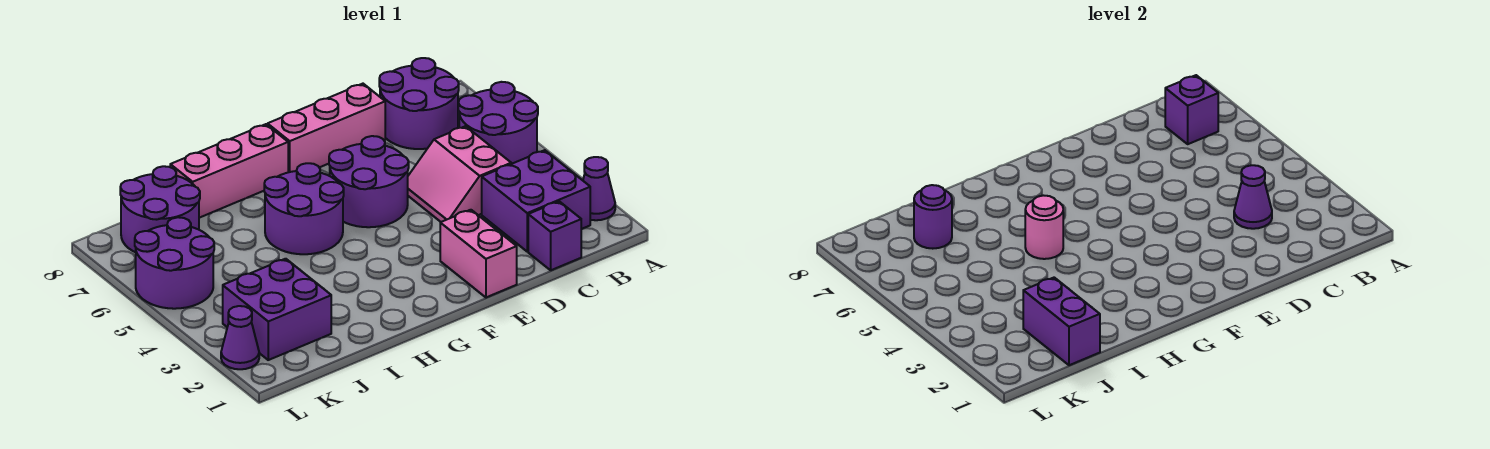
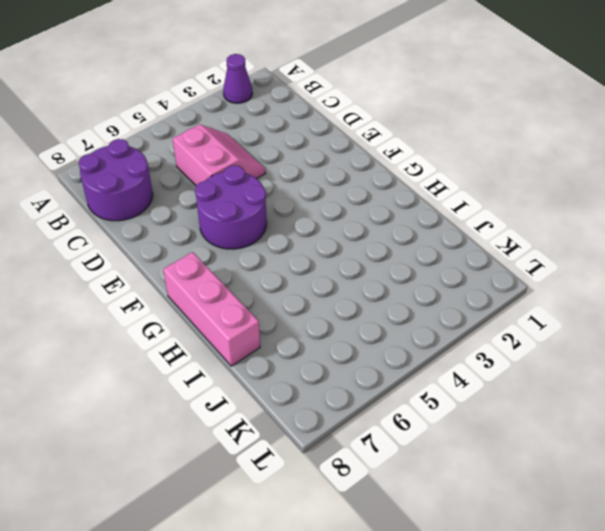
pink 2x2 slope [173,124,266,185] -> pink 2x2 slope turned to [408,126,511,222]
none -> purple 2x2 round brick [458,82,538,164]
none -> purple 2x2 brick [482,150,590,252]
none -> purple 1x1 brick [528,201,581,270]

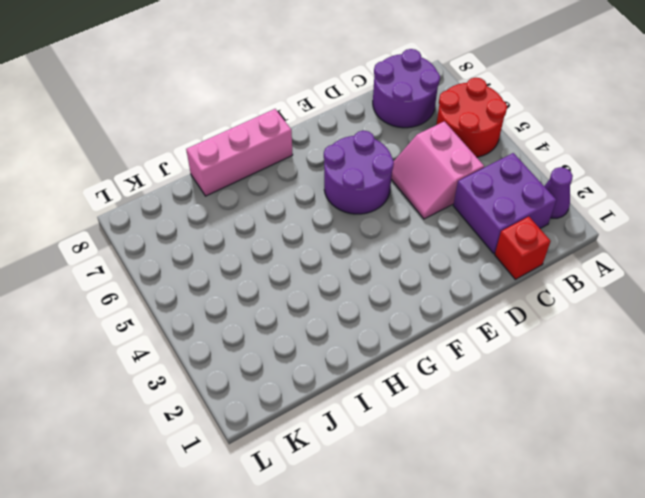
red 2x2 round brick [436,78,507,157] -> purple 2x2 round brick [458,82,538,164]
red 1x1 brick [495,217,551,279] -> purple 1x1 brick [528,201,581,270]
none -> pink 1x3 brick [268,84,385,172]
none -> pink 1x2 brick [440,210,517,297]
none -> purple 2x2 round brick [264,163,344,254]

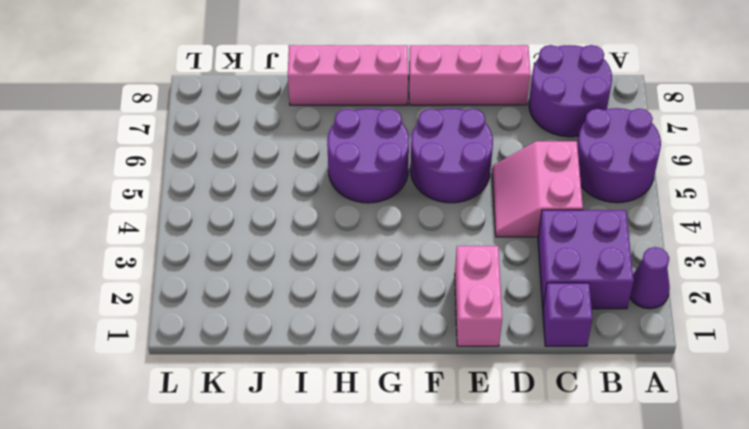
none -> purple 2x2 brick [223,259,331,360]
none -> purple 2x2 round brick [120,166,200,252]
none -> purple 2x2 round brick [135,217,214,309]

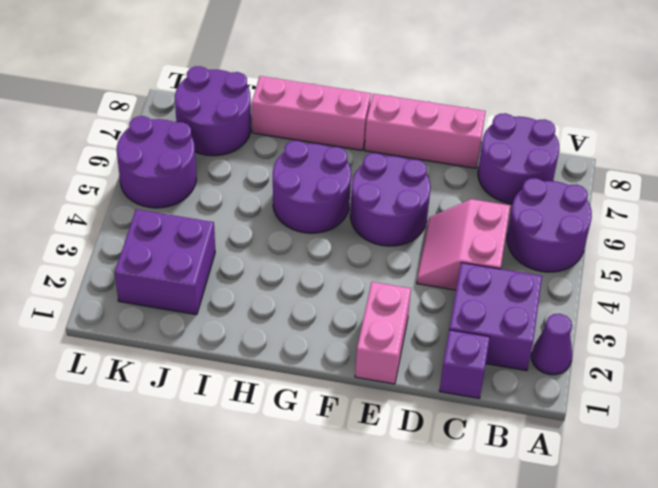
none -> purple 1x1 cone [221,306,259,369]
none -> purple 1x1 brick [1165,75,1218,144]
none -> purple 1x1 cone [1234,165,1272,229]

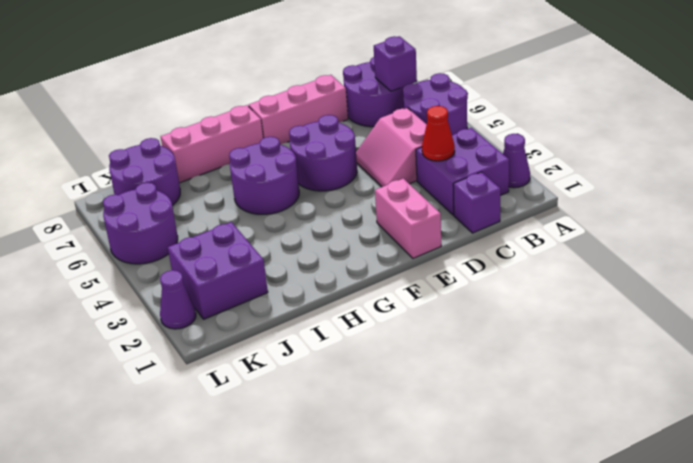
red 1x1 cone [422,106,455,161] -> purple 1x1 cone [1234,165,1272,229]
none -> pink 1x1 round brick [1025,195,1063,259]
none -> purple 1x2 brick [1023,278,1100,365]
none -> purple 1x1 round brick [914,185,952,249]

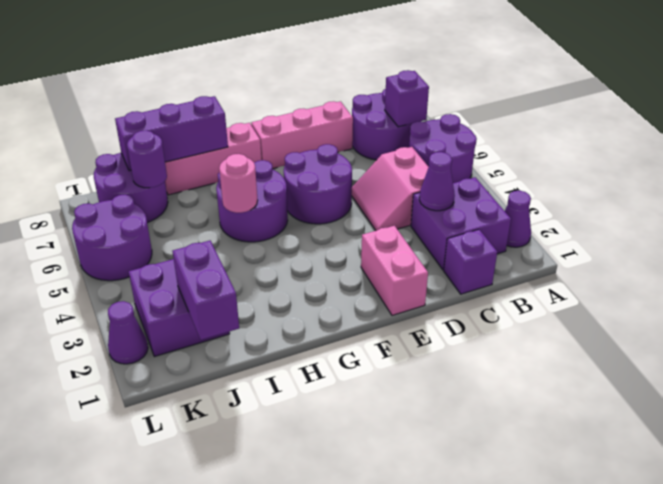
purple 1x3 brick [115,96,228,171] -> none

